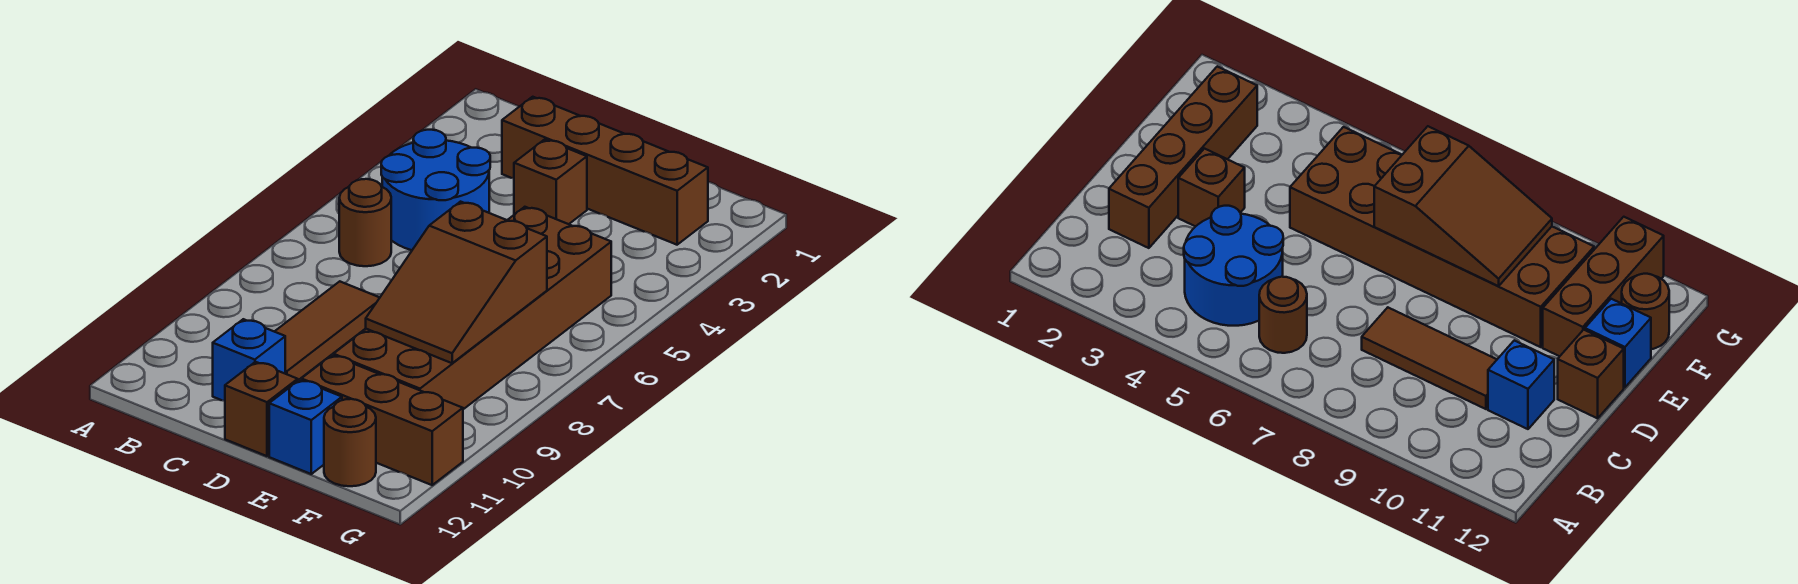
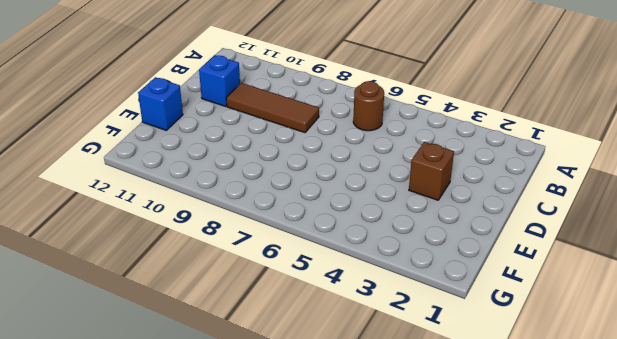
none -> blue 2x2 round brick [381,130,490,250]
none -> brown 1x4 brick [502,97,708,245]
none -> brown 1x1 brick [225,362,298,456]

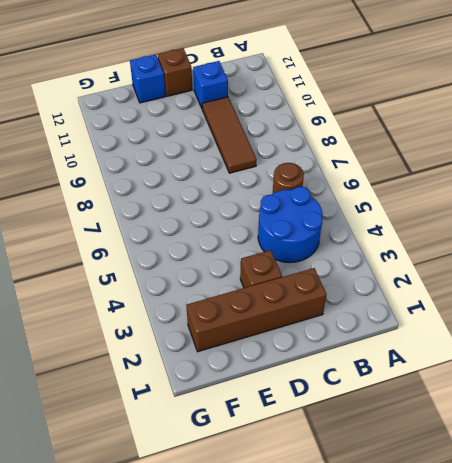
none -> brown 2x6 brick [333,207,611,409]
none -> brown 1x3 brick [301,355,463,485]
none -> brown 1x1 round brick [324,399,376,486]

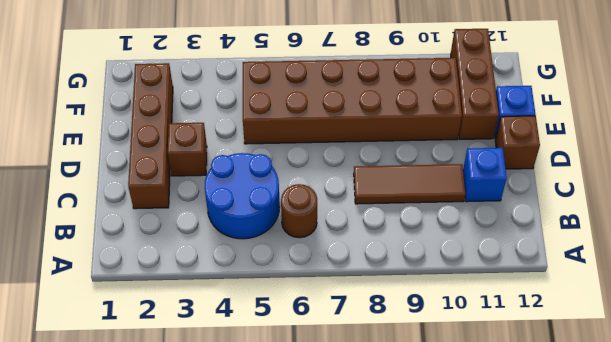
none -> brown 1x1 round brick [324,399,376,486]
none -> brown 2x3 slope [366,202,547,363]

